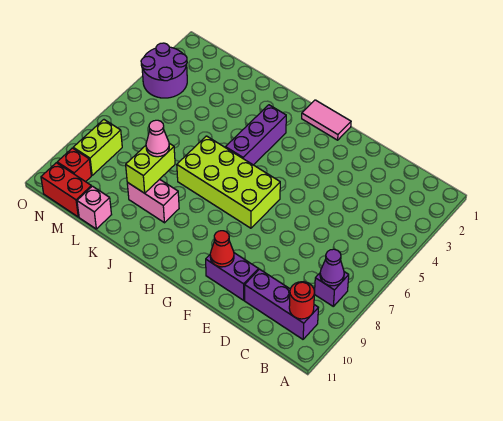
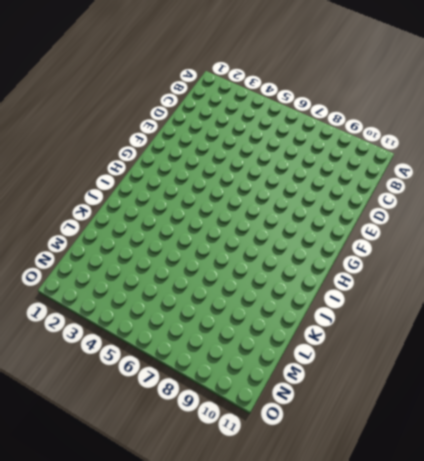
none -> purple 1x1 brick [314,272,349,306]
none -> purple 1x3 brick [245,269,318,339]
none -> purple 1x2 brick [206,253,259,300]

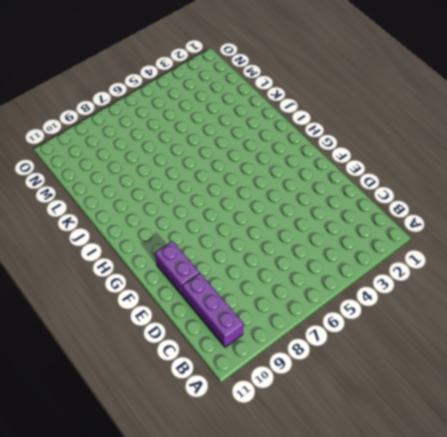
none -> purple 1x1 brick [314,272,349,306]
none -> pink 1x2 tile [302,100,351,140]
none -> lime 2x4 brick [177,136,280,228]

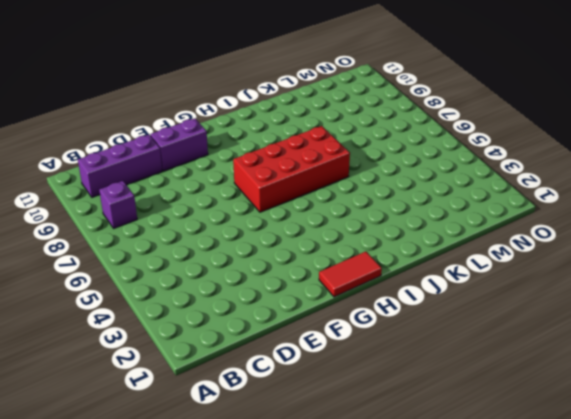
red 1x2 tile [319,252,382,297] -> pink 1x2 tile [302,100,351,140]
red 2x4 brick [233,126,350,212] -> lime 2x4 brick [177,136,280,228]
none -> purple 1x3 brick [226,105,286,165]
none -> pink 1x2 brick [127,179,179,223]
none -> pink 1x1 brick [77,186,112,229]

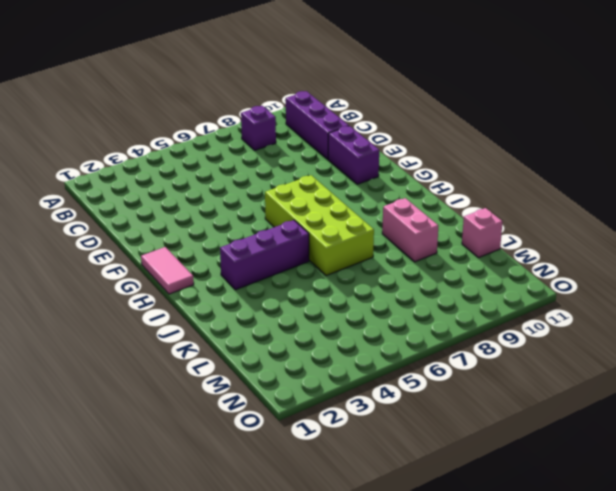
none -> red 1x2 brick [41,163,92,217]
none -> purple 2x2 round brick [141,43,187,98]
none -> lime 1x2 brick [73,120,122,175]

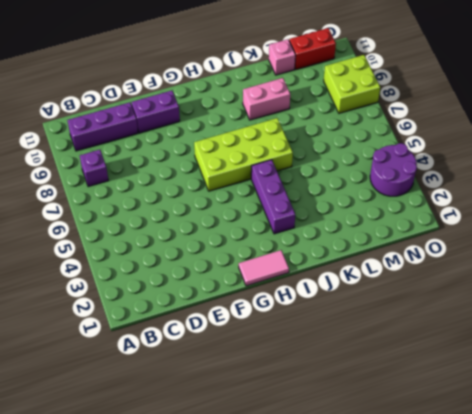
lime 2x2 brick [324,55,380,113] -> lime 1x2 brick [73,120,122,175]
none -> red 1x1 brick [57,148,91,182]
none -> purple 1x1 cone [320,249,344,286]
none -> red 1x1 round brick [289,282,315,319]

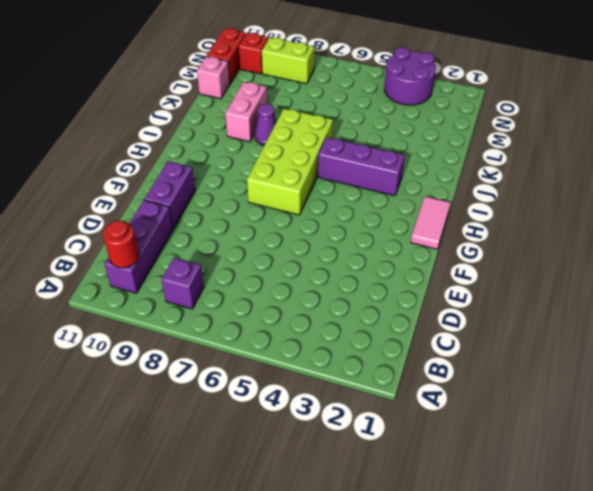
purple 1x1 cone [255,104,276,145] -> purple 1x1 cone moved to [320,249,344,286]
none -> red 1x1 cone [210,231,234,267]
none -> lime 1x2 brick [126,143,175,193]
none -> pink 1x1 cone [146,120,169,157]

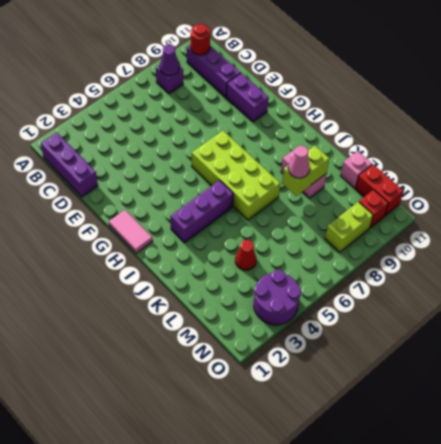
purple 1x3 brick [41,133,98,197] -> none
red 1x1 cone [235,240,256,270] -> red 1x1 cone moved to [210,231,234,267]

